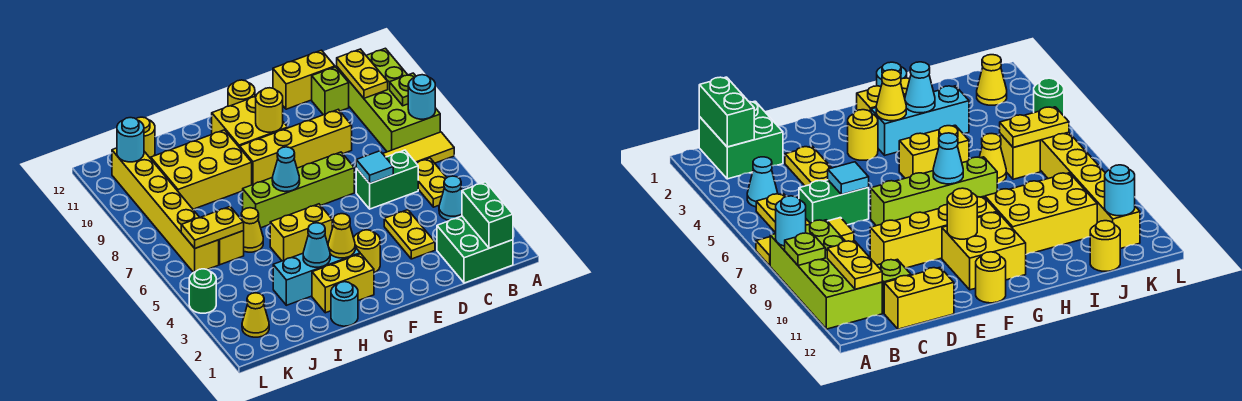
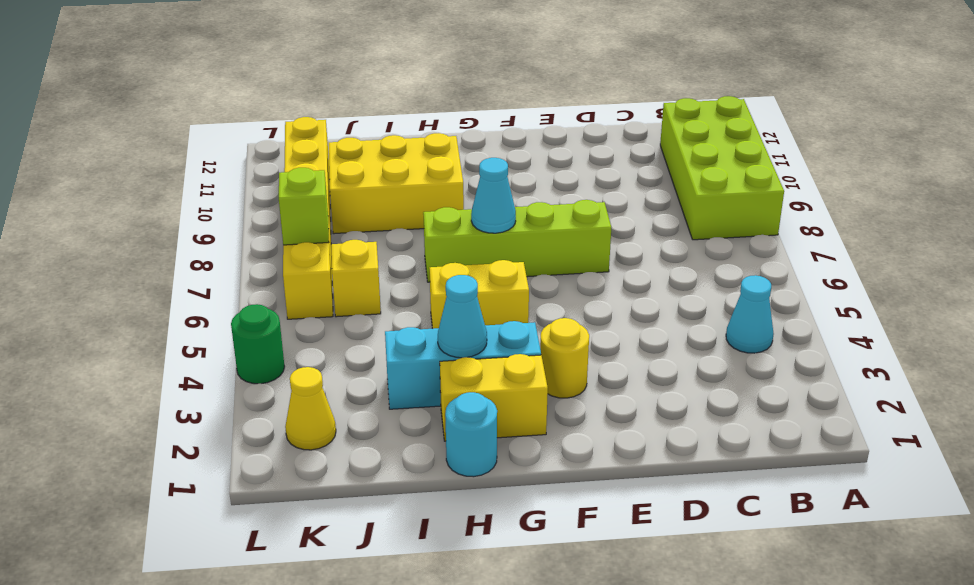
lime 1x1 brick [279,168,329,245] -> lime 1x1 brick moved to [312,67,349,115]
none -> yellow 1x3 tile [383,132,454,163]
none -> green 2x2 brick [437,216,513,283]
none -> yellow 1x2 plate [416,158,447,207]
none -> green 1x2 brick [356,150,418,209]

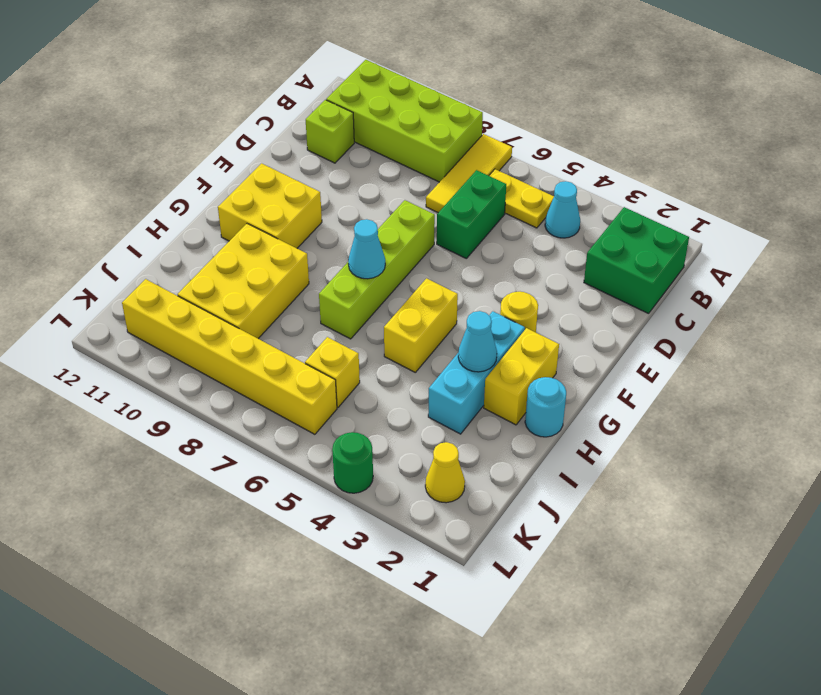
none -> yellow 1x2 brick [273,50,335,109]
none -> yellow 1x2 plate [384,210,435,259]
none -> yellow 1x4 brick [240,110,352,185]
none -> yellow 1x1 round brick [228,80,255,106]

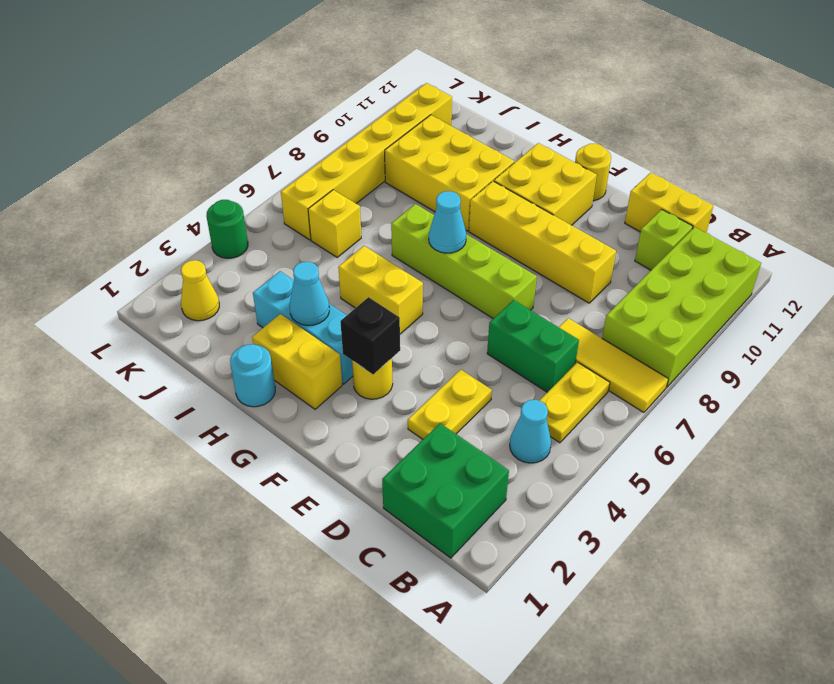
black 1x1 brick [340,297,400,374] -> none
none -> yellow 1x1 cone [241,208,263,252]
none -> yellow 1x1 round brick [136,117,155,159]
none -> cyan 1x1 round brick [408,75,435,119]
none -> lime 1x1 plate [390,73,416,106]

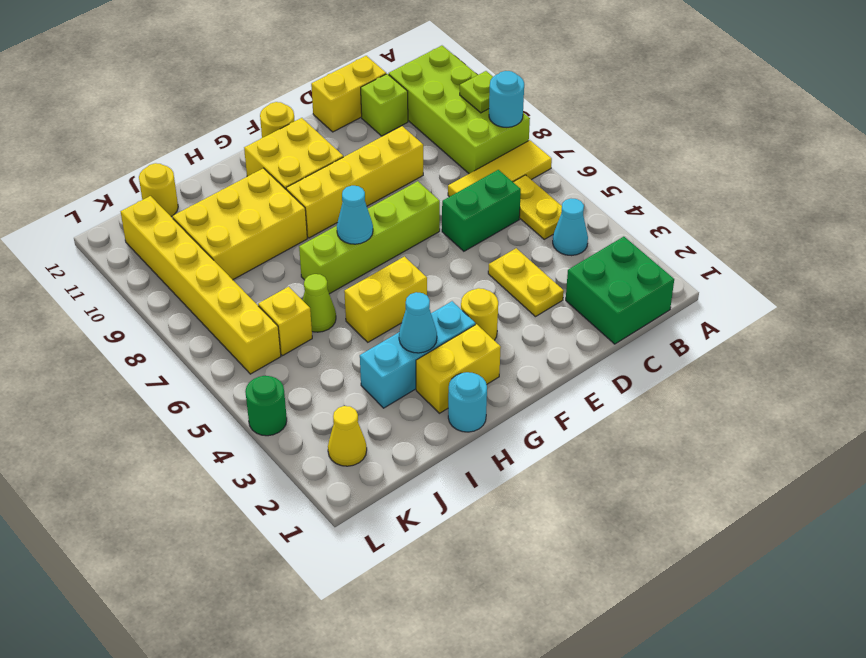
lime 1x1 cone [303,274,336,332] -> yellow 1x1 cone [241,208,263,252]
none -> green 1x2 brick [462,182,513,248]
none -> yellow 1x2 plate [337,49,388,98]
none -> cyan 1x1 tile [356,151,393,183]
none -> yellow 1x1 round brick [256,88,283,132]

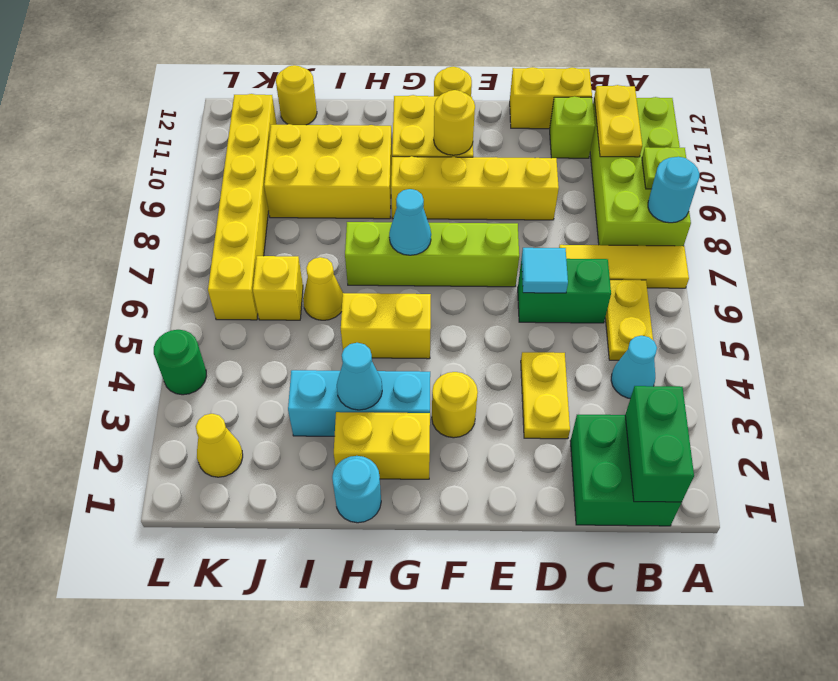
none -> yellow 1x1 cone [328,214,355,258]
none -> yellow 1x2 plate [181,207,244,248]
none -> cyan 1x1 round brick [117,118,144,162]

